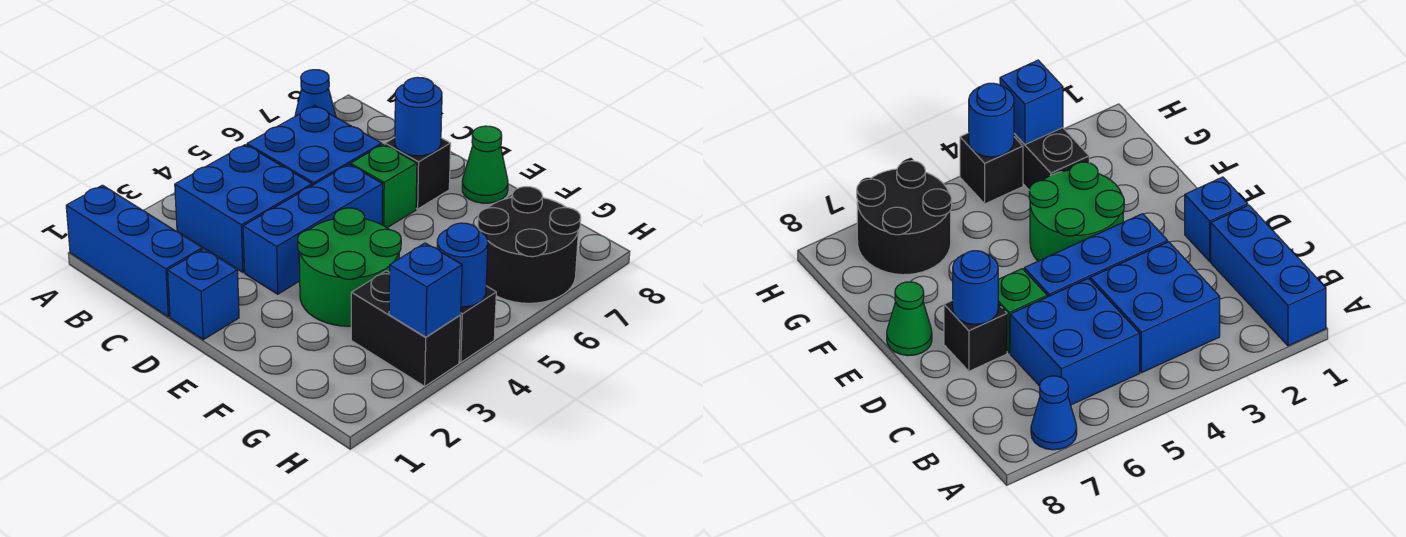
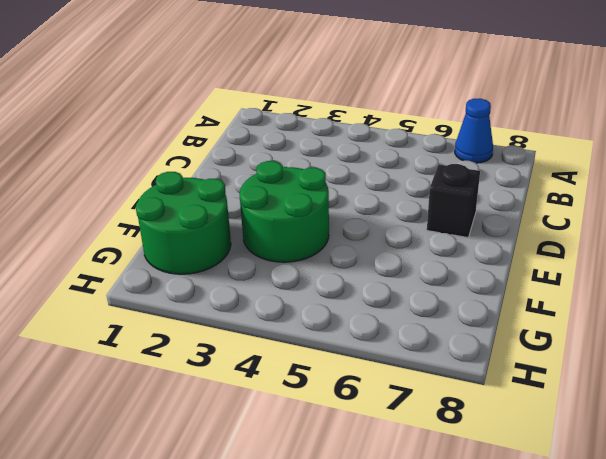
green 2x2 round brick [136,172,231,274] -> none
none -> blue 1x3 brick [66,185,202,317]
none -> blue 2x2 brick [175,145,312,272]
none -> blue 2x2 brick [247,106,382,185]

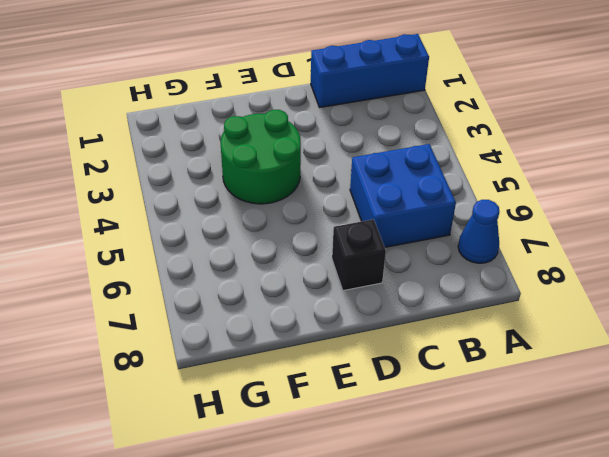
none -> blue 2x2 brick [175,145,312,272]
none -> blue 1x1 brick [168,249,239,340]
none -> blue 1x3 brick [243,164,383,294]

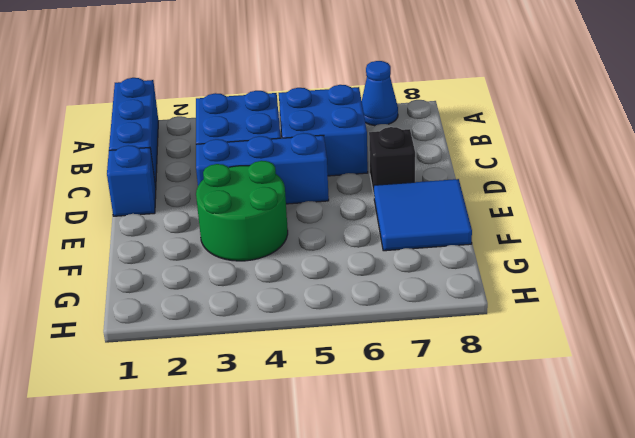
blue 2x2 tile [374,179,472,251] -> green 1x1 cone [462,126,508,203]
none -> green 1x1 brick [351,144,417,228]
none -> black 1x2 brick [351,271,461,386]
none -> black 2x2 round brick [478,187,581,303]

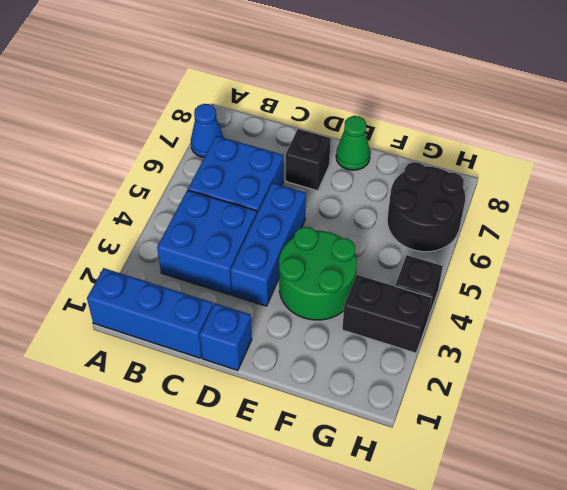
none -> green 1x1 brick [351,144,417,228]
none -> blue 1x1 round brick [395,77,442,156]
none -> blue 1x1 brick [389,243,462,337]

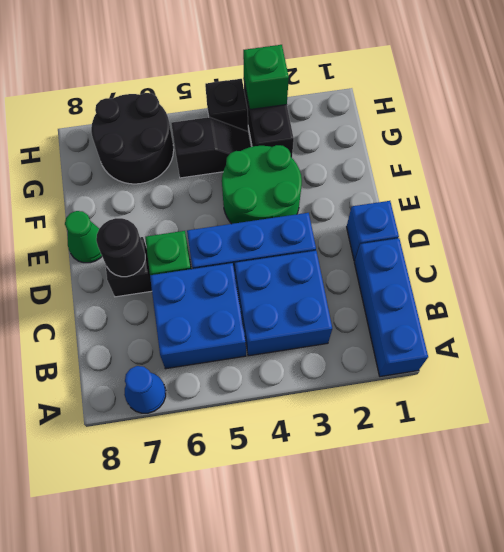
black 1x1 round brick [96,218,145,277] -> blue 1x1 round brick [395,77,442,156]
black 1x2 slope [171,117,251,178] -> none
green 1x1 brick [243,45,289,110] -> blue 1x1 brick [389,243,462,337]
none -> blue 1x1 round brick [437,223,488,307]

